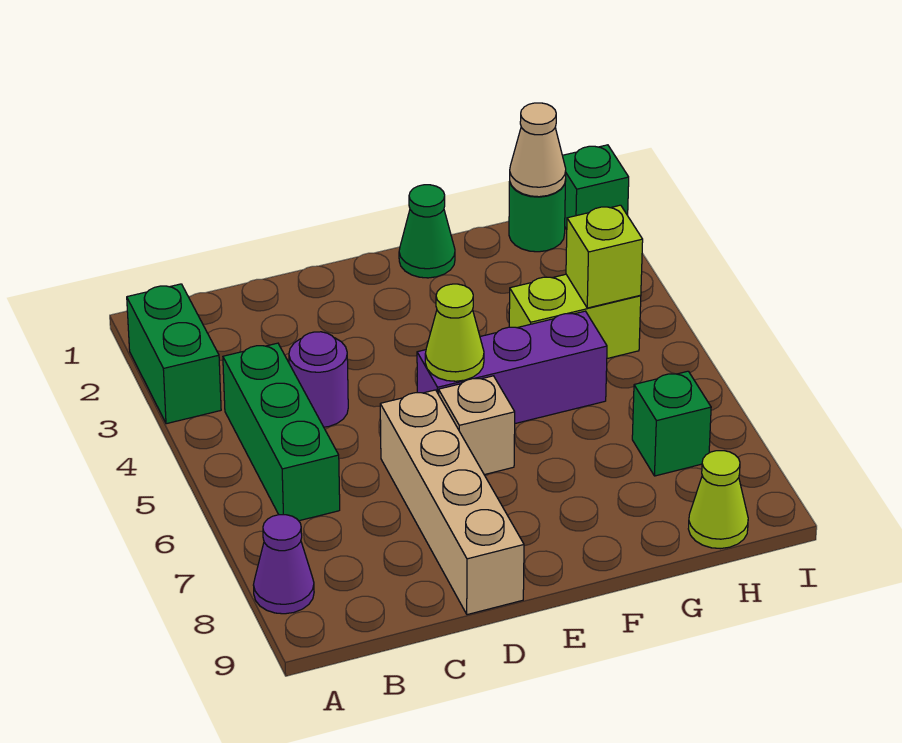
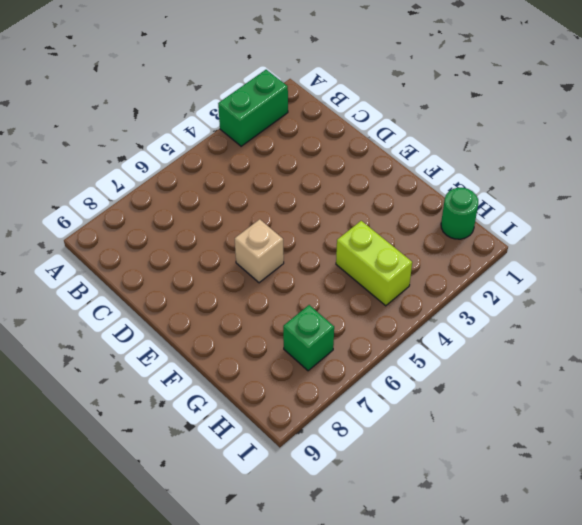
none -> purple 1x1 cone [254,515,314,614]
none -> green 1x3 brick [223,343,340,521]
none -> purple 1x1 round brick [289,332,348,427]

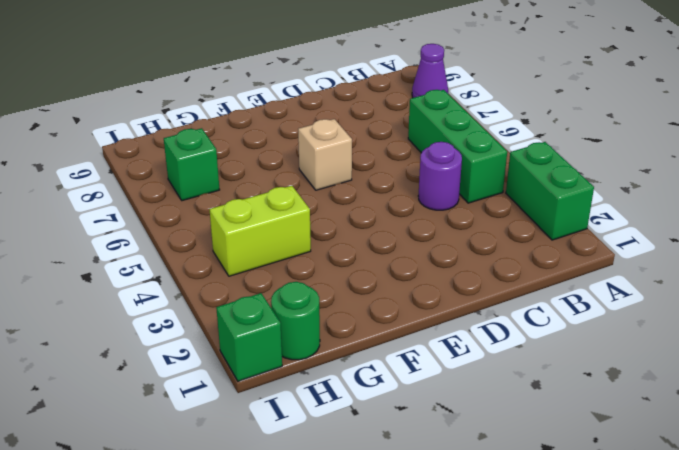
none -> tan 1x4 brick [380,390,524,615]
none -> purple 1x3 brick [417,311,607,423]
none -> green 1x1 cone [399,185,455,278]

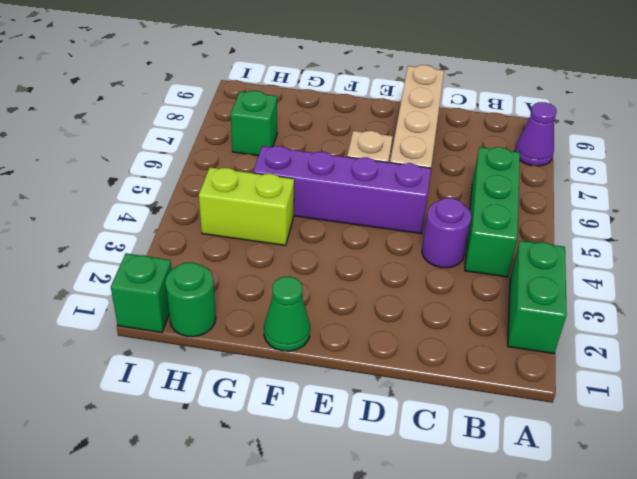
purple 1x4 brick [253,146,431,234] -> purple 1x3 brick [417,311,607,423]
none -> lime 1x1 cone [688,451,748,549]
none -> lime 1x1 cone [425,284,484,381]
none -> tan 1x1 cone [510,103,566,197]

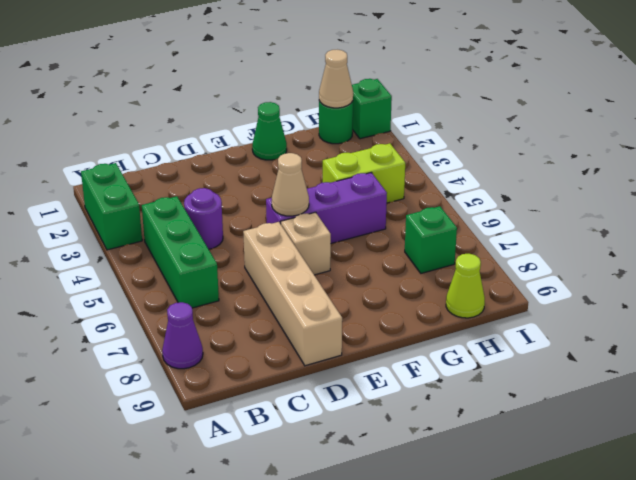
tan 1x1 cone [272,153,309,216] -> lime 1x1 cone [425,284,484,381]
none -> lime 1x1 brick [566,205,643,308]

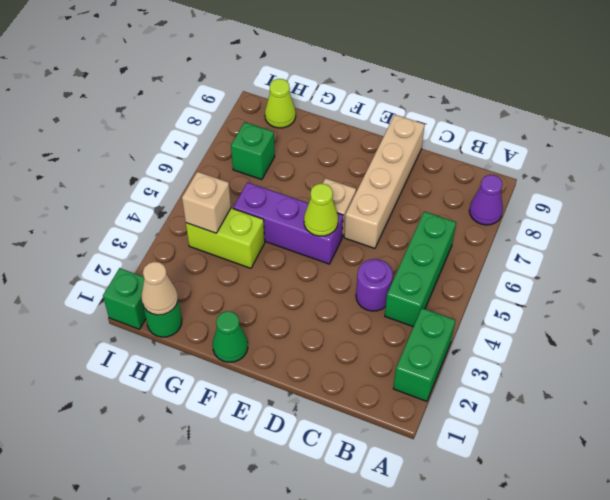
tan 1x1 brick [182,172,231,233] -> lime 1x1 brick [566,205,643,308]

